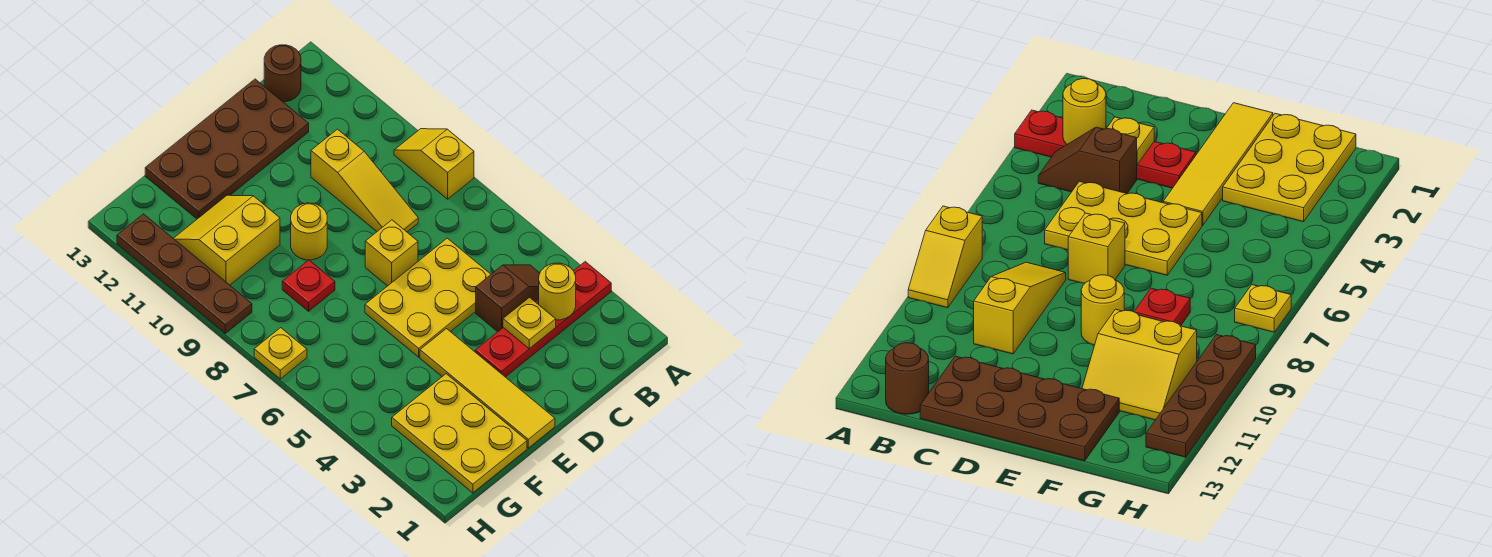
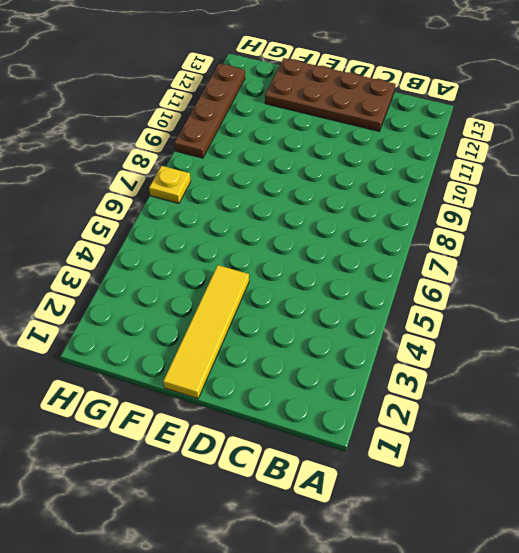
none -> red 1x4 plate [475,262,611,377]
none -> yellow 1x2 slope [394,129,474,199]
none -> brown 1x2 slope [476,265,540,332]

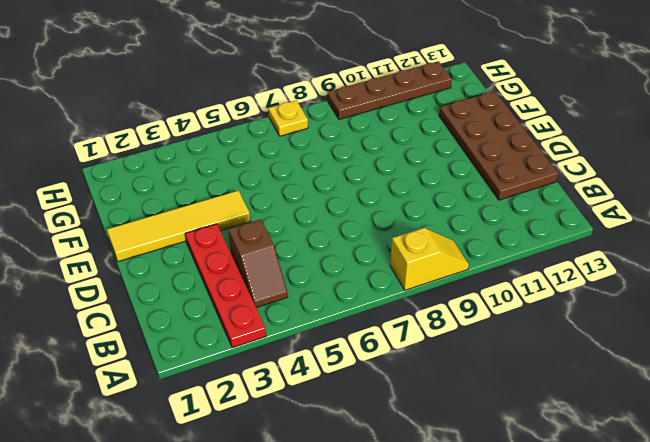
none -> brown 1x1 round brick [264,45,301,102]
none -> yellow 2x3 plate [365,238,491,357]
none -> yellow 1x3 slope [311,129,418,232]

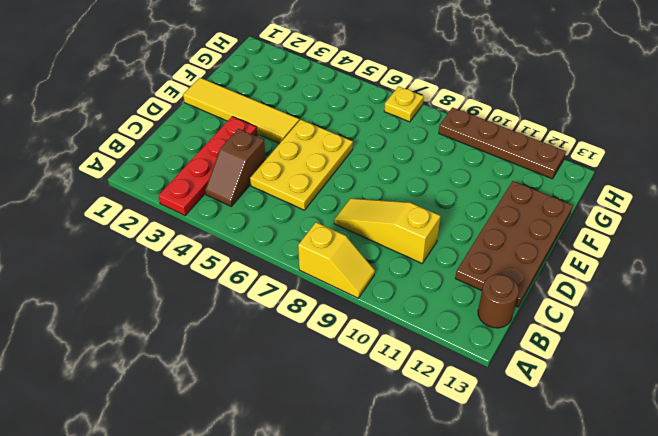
none -> yellow 1x1 brick [365,220,418,286]
none -> yellow 1x1 round brick [291,203,327,260]
none -> yellow 2x3 plate [392,374,527,493]

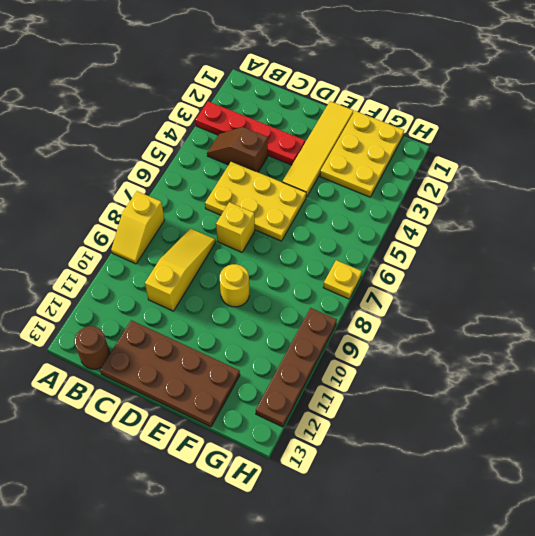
none -> red 1x1 plate [282,260,335,311]
none -> yellow 2x2 slope [173,195,280,285]
none -> yellow 1x1 round brick [539,263,576,320]

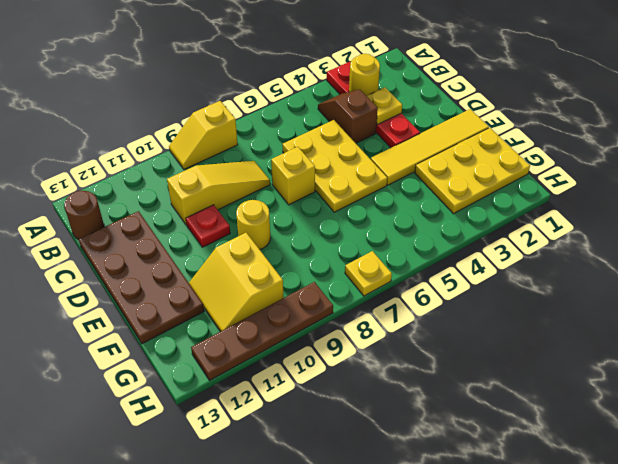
red 1x1 plate [186,205,230,247] -> red 1x1 plate moved to [282,260,335,311]

